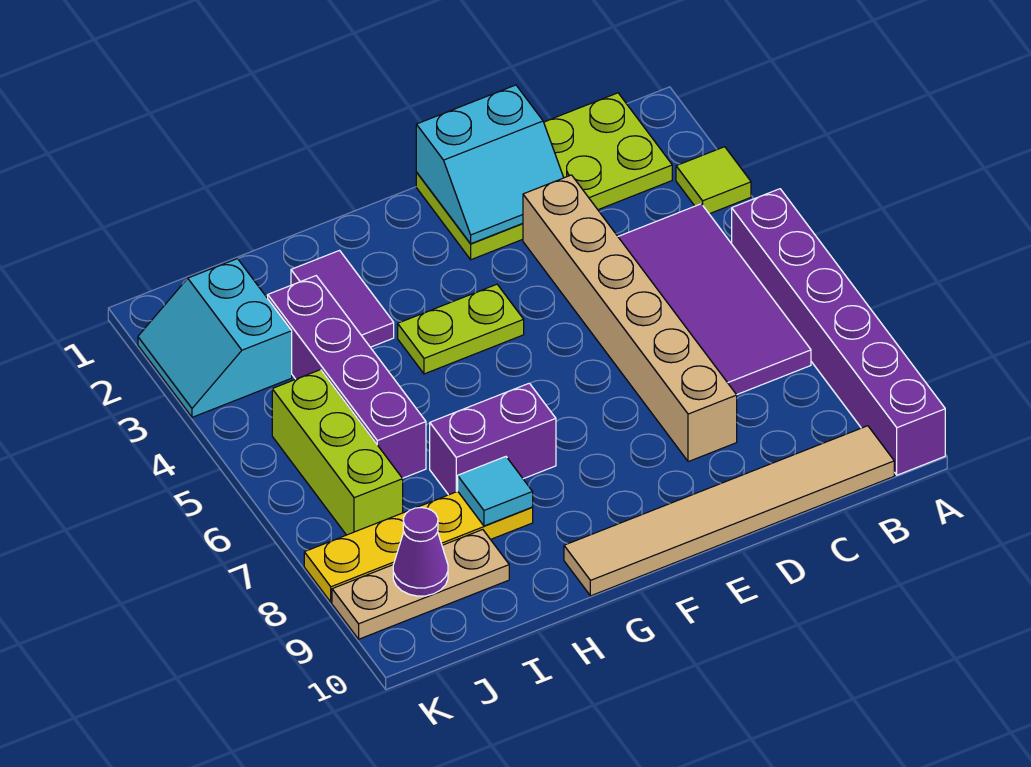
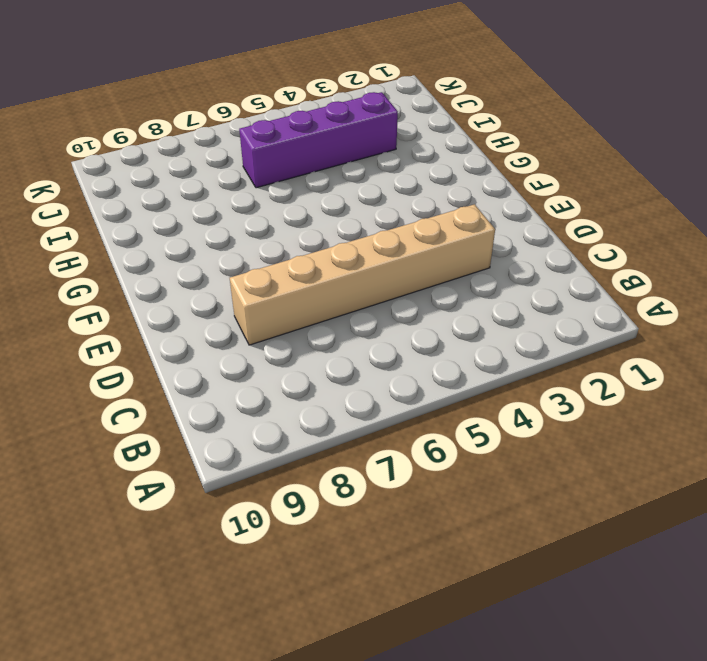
none -> lime 1x1 tile [676,147,751,214]
none -> purple 1x6 brick [732,189,945,475]
none -> lime 2x4 plate [416,93,672,260]

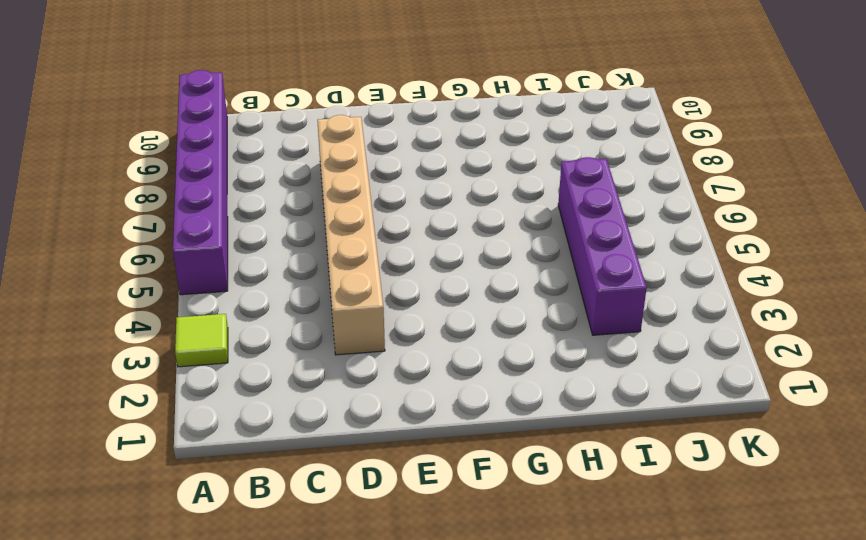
none -> lime 2x4 plate [416,93,672,260]
none -> purple 2x4 tile [618,204,811,395]
none -> tan 1x6 tile [564,426,894,596]

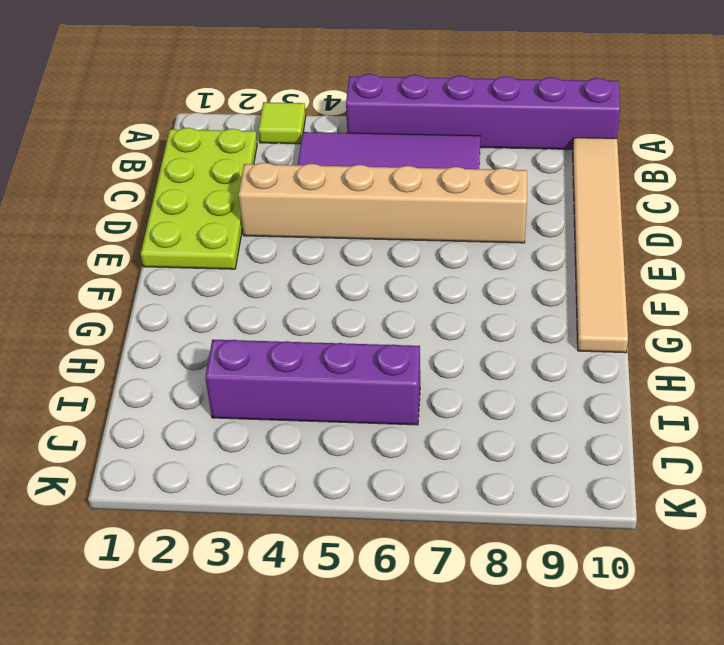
none -> lime 1x2 plate [398,284,524,374]
none -> purple 1x2 brick [430,383,556,495]
none -> purple 1x2 tile [291,251,394,347]

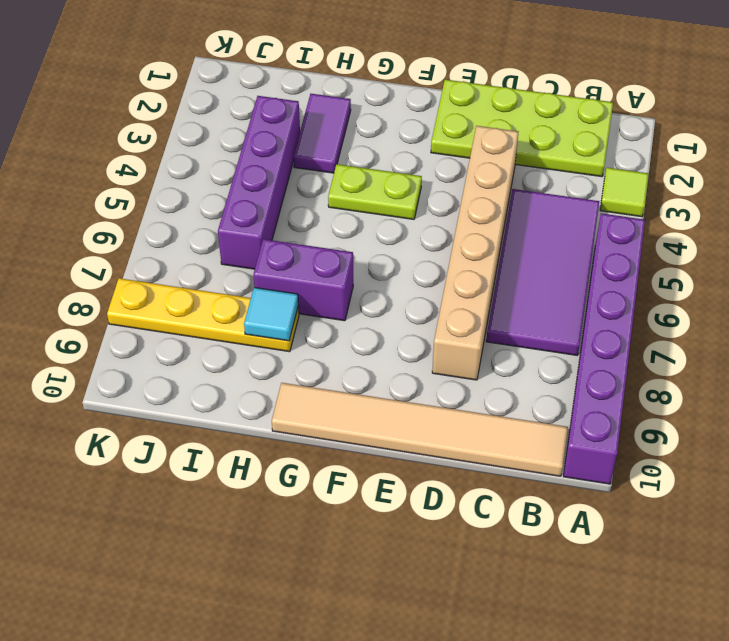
none -> tan 1x3 plate [332,530,509,639]
none -> cyan 2x2 slope [138,259,292,417]
none -> lime 1x3 brick [272,370,403,535]

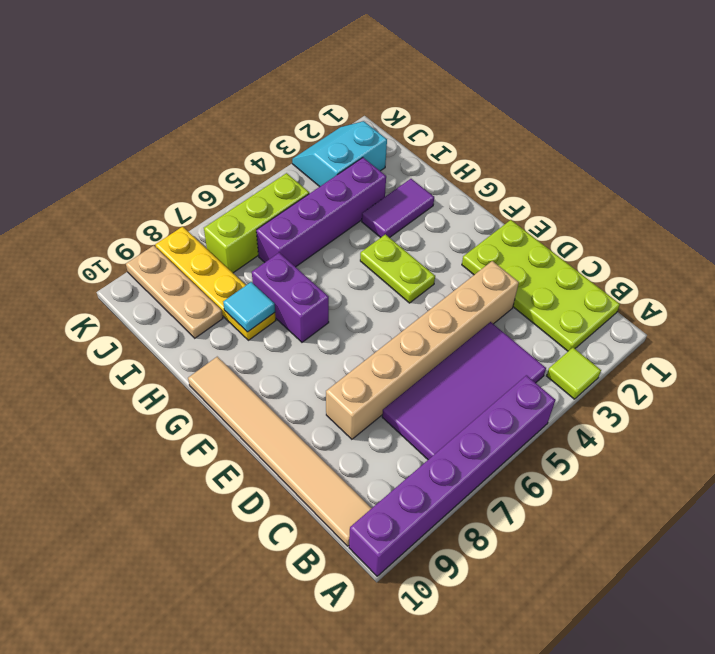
none -> cyan 2x2 slope [416,85,564,244]
none -> purple 1x1 cone [393,508,448,596]

